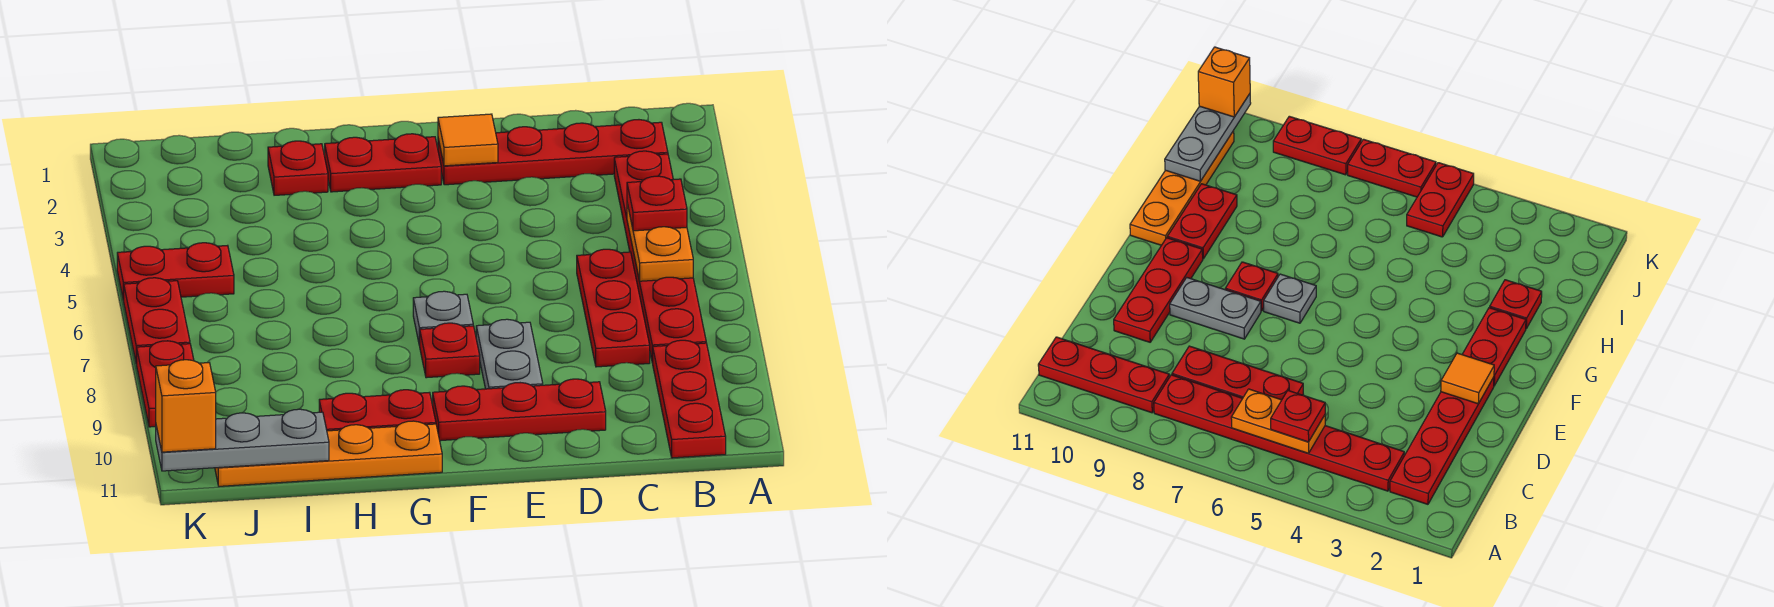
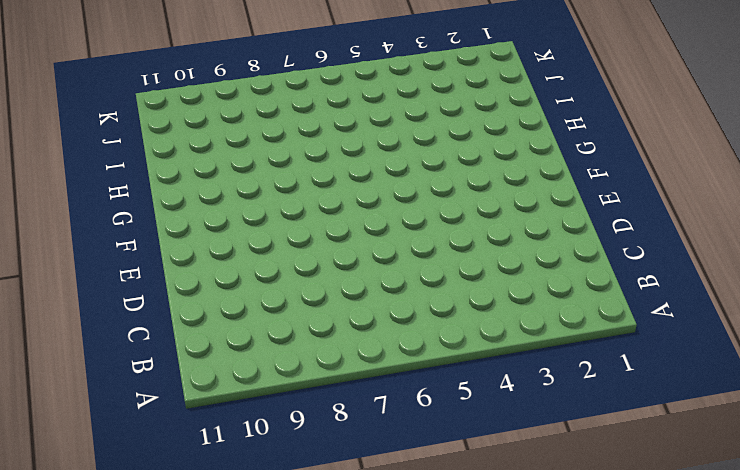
none -> red 1x4 plate [438,120,668,185]
none -> red 1x6 plate [614,151,706,363]
none -> red 1x3 plate [653,340,726,458]

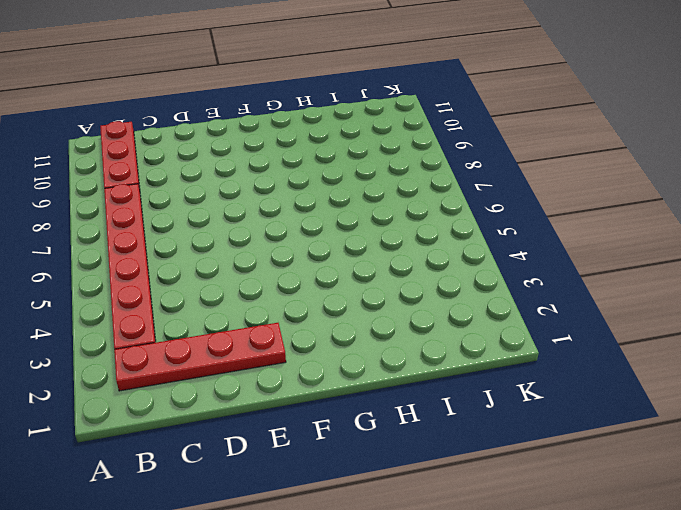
none -> red 1x3 plate [577,249,650,367]
none -> red 1x3 plate [433,379,606,441]
none -> grey 1x2 plate [476,319,543,389]

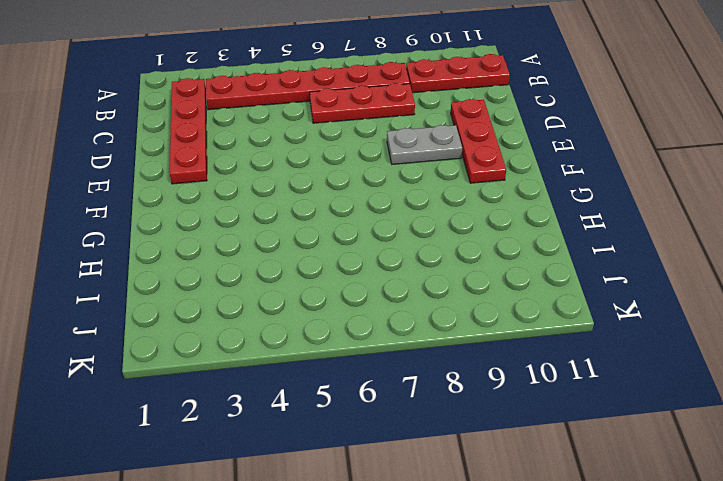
none -> red 1x2 plate [325,134,441,192]
none -> grey 1x1 plate [413,291,473,346]
none -> red 1x1 plate [420,323,480,378]

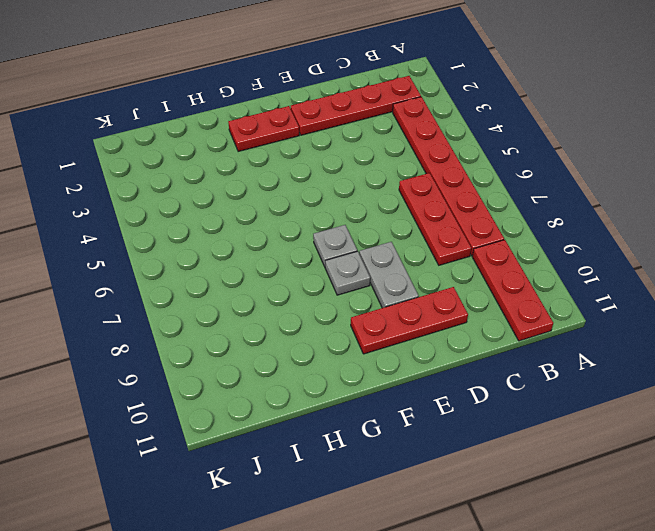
grey 1x1 plate [325,251,370,295] -> red 1x1 plate [420,323,480,378]
none -> red 1x2 plate [319,390,436,431]
none -> orange 1x4 plate [215,421,442,486]
none -> red 1x1 plate [268,141,328,195]

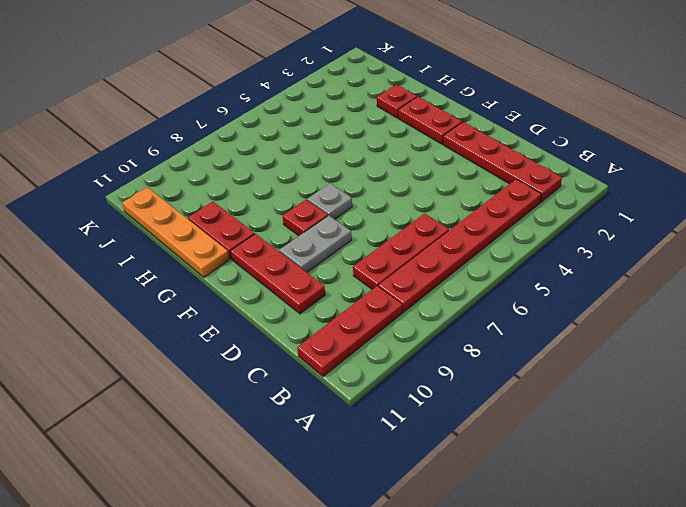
none -> red 1x2 plate [117,243,234,300]
none -> red 1x2 plate [124,278,190,364]
none -> red 1x2 plate [137,341,194,427]

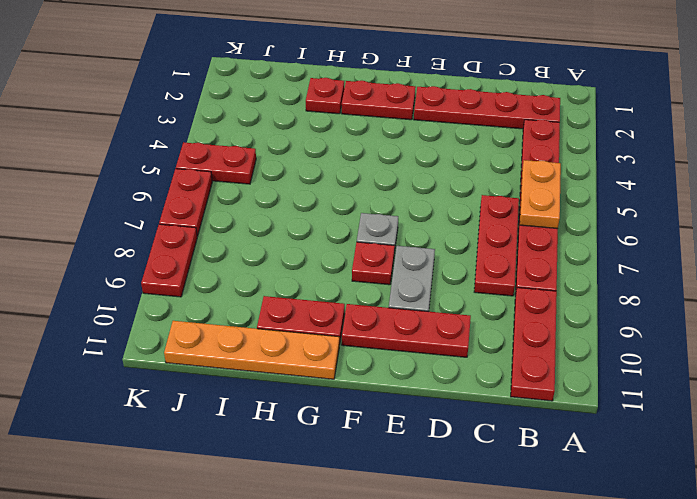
none -> orange 1x1 tile [438,114,498,166]
none -> grey 1x3 plate [156,409,329,471]
none -> red 1x1 plate [627,176,687,231]

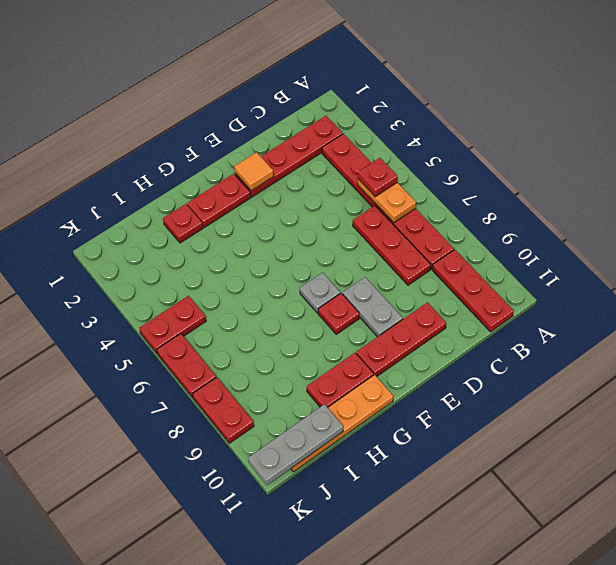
none -> orange 1x1 brick [156,360,216,452]

